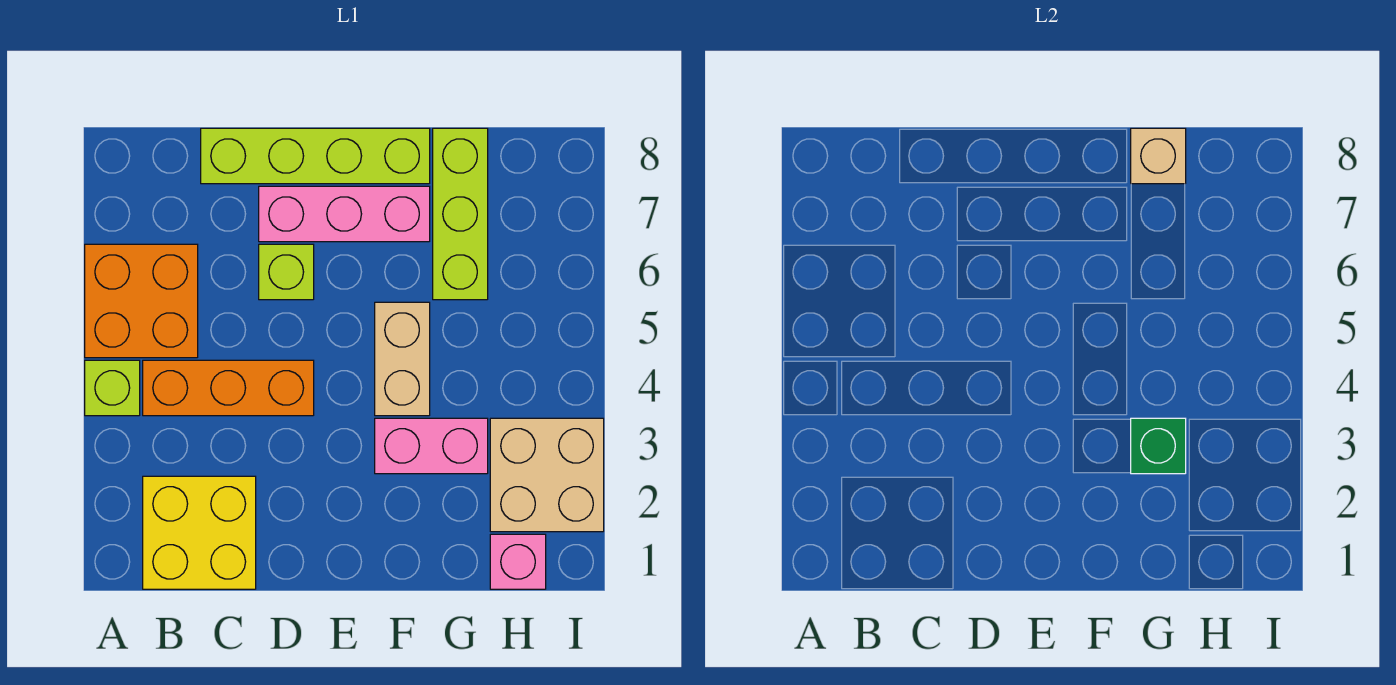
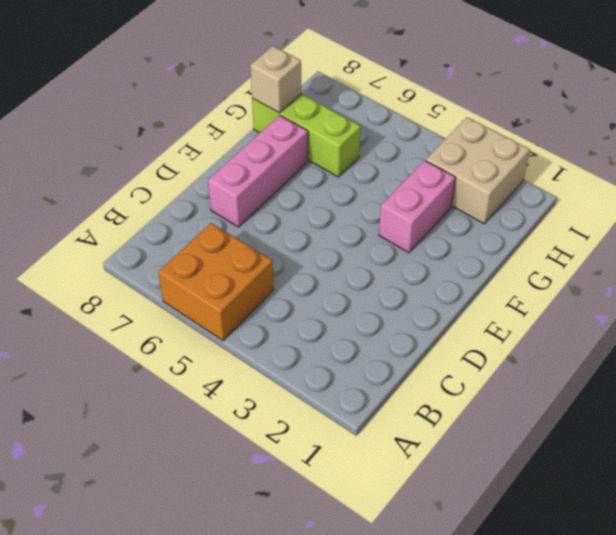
none -> lime 1x1 brick [85,360,140,416]
none -> yellow 2x2 brick [143,476,256,589]
none -> orange 1x3 brick [143,360,314,416]

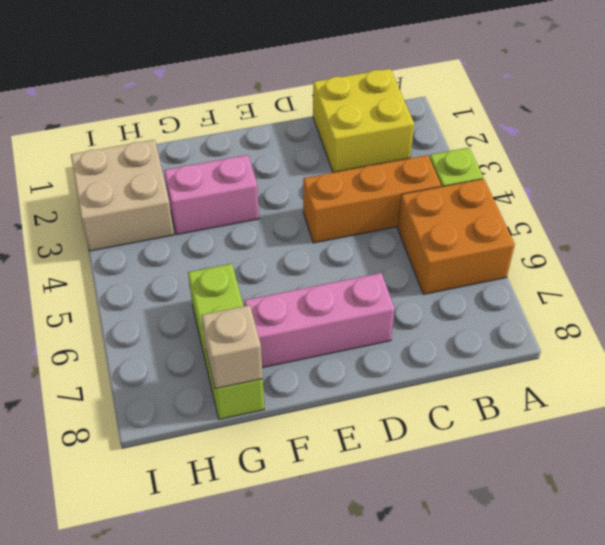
none -> lime 1x4 brick [201,128,430,184]
none -> lime 1x1 brick [259,244,314,300]
none -> tan 1x2 brick [375,302,430,416]

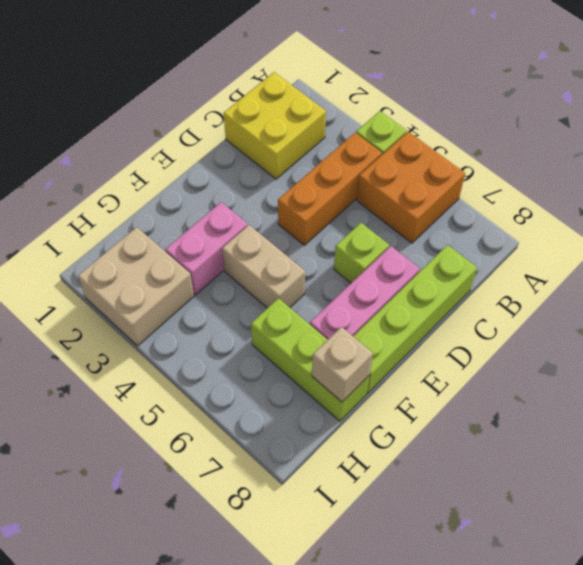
none -> pink 1x1 brick [490,534,546,589]
none -> green 1x1 brick [1131,418,1186,474]

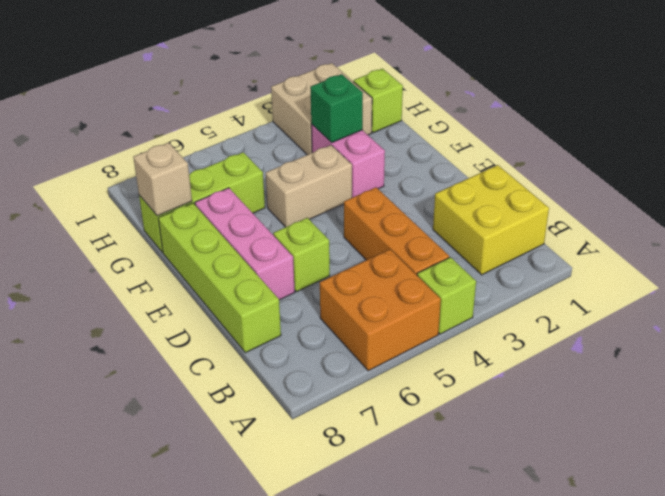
lime 1x1 brick [354,69,403,133] -> pink 1x1 brick [490,534,546,589]

